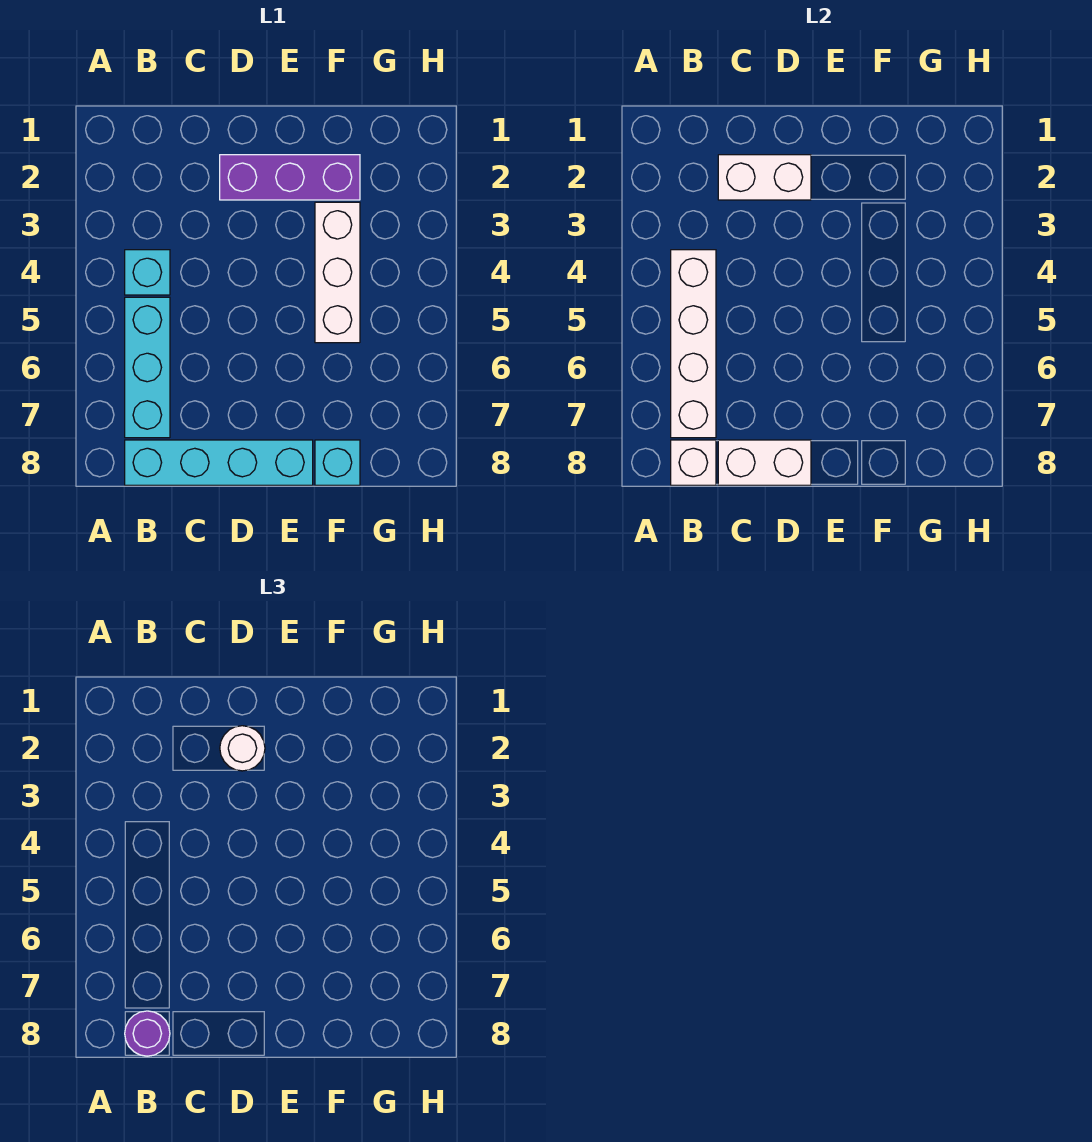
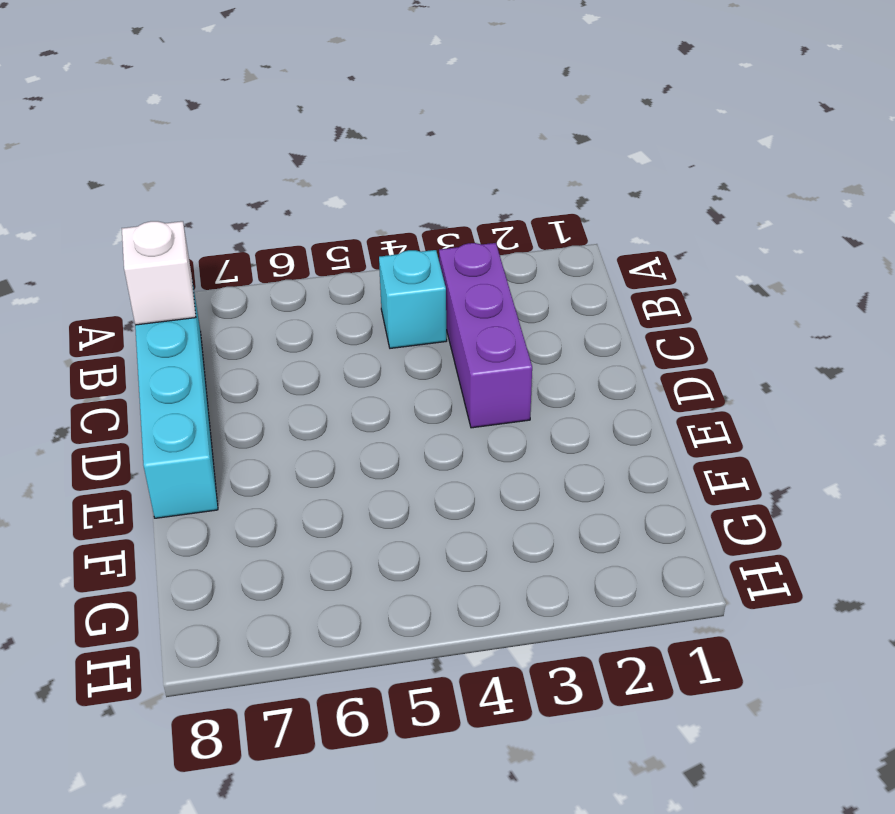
purple 1x3 brick [439,243,532,428] -> purple 1x3 brick moved to [220,155,360,200]
none -> cyan 1x3 brick [125,297,170,438]
none -> white 1x3 brick [315,202,360,343]
none -> cyan 1x1 brick [315,440,360,485]

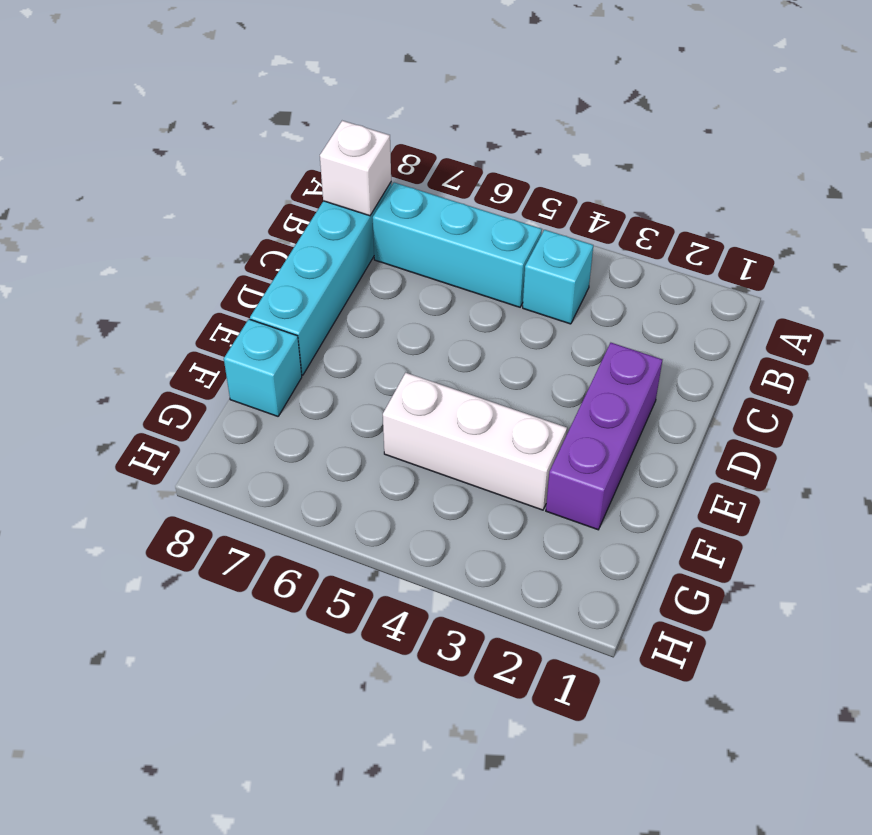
none -> white 1x4 brick [671,250,716,438]
none -> white 1x2 brick [718,155,811,200]
none -> white 1x2 brick [718,440,811,485]

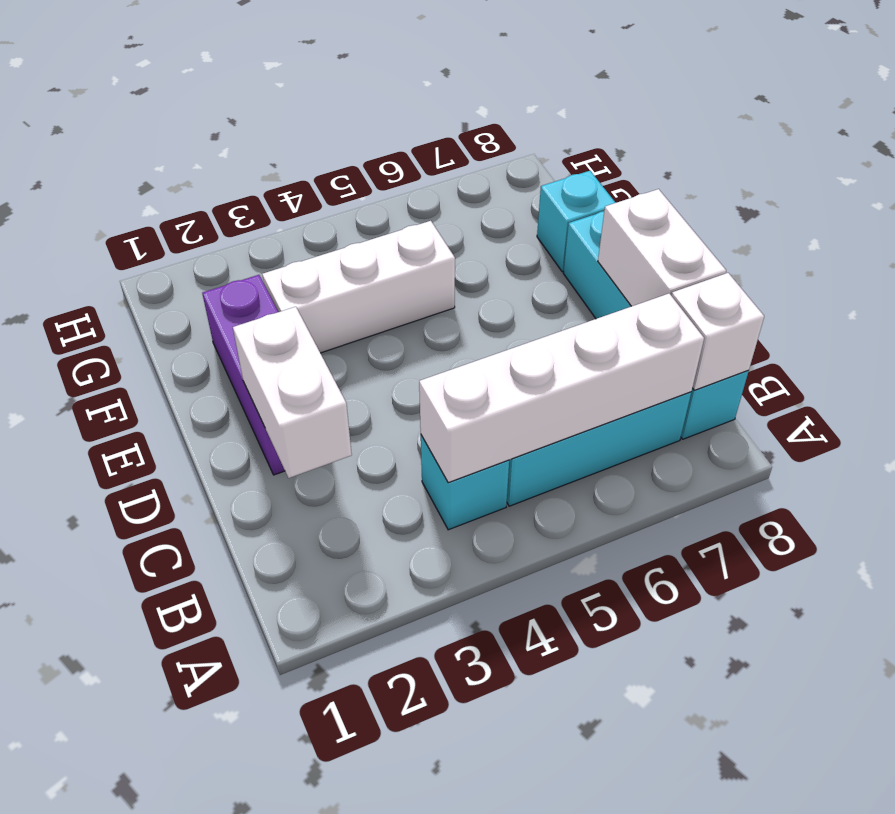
none -> purple 1x1 round brick [125,1011,170,1056]
none -> white 1x1 round brick [220,726,265,771]

